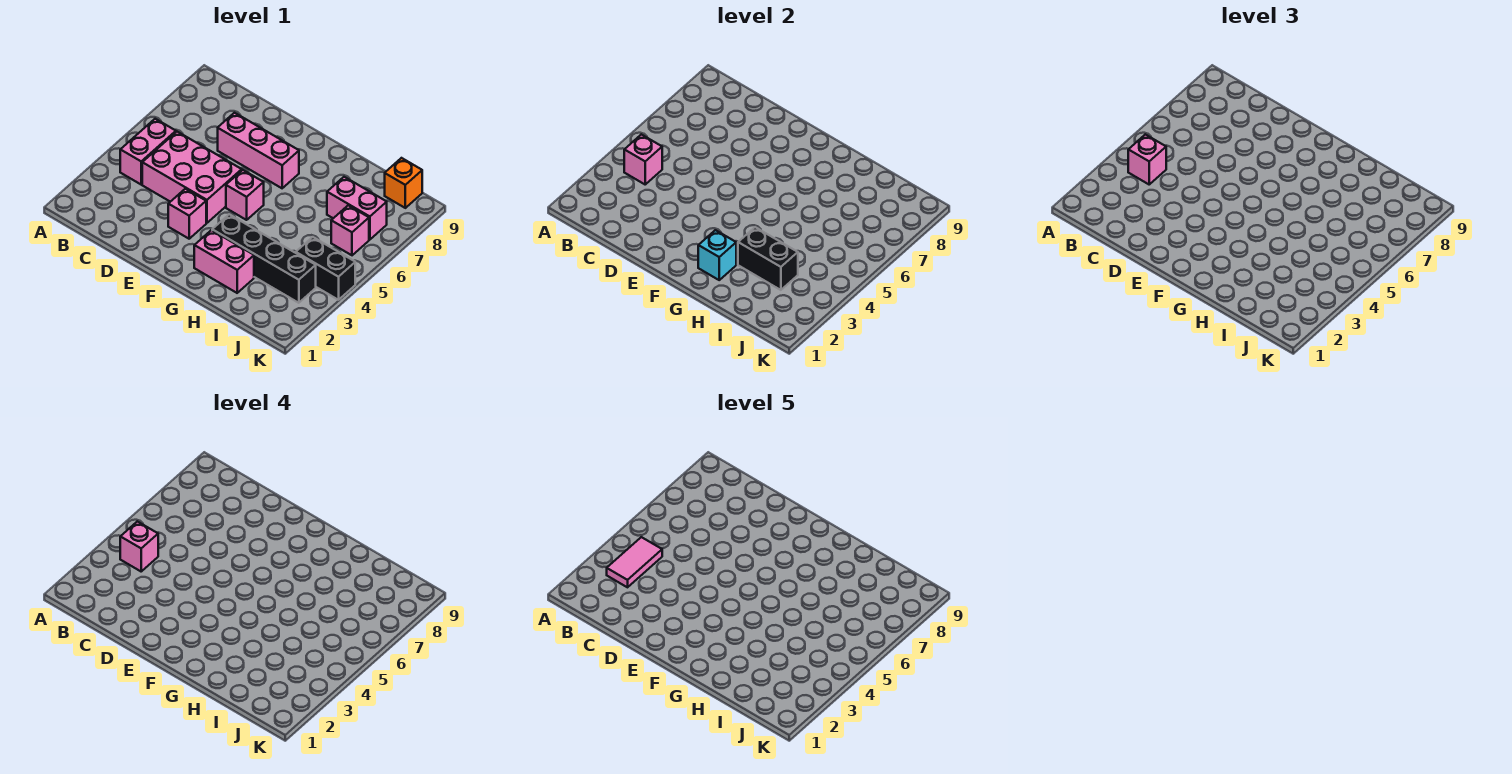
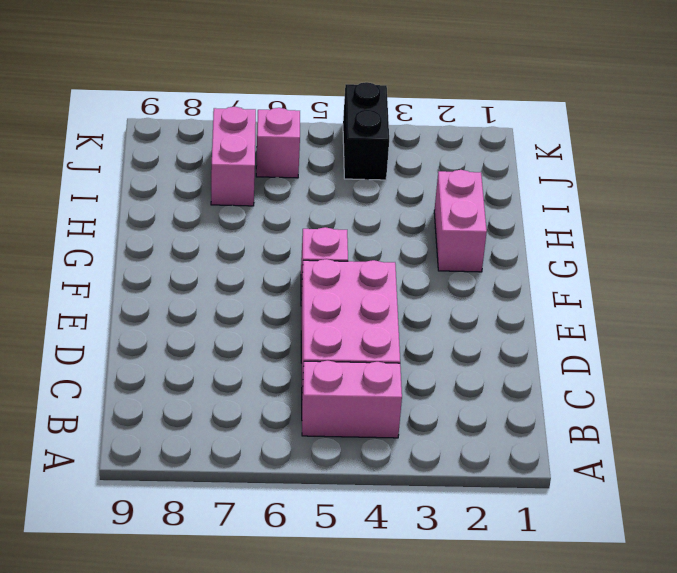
none -> pink 1x3 brick [218,113,299,188]
none -> pink 1x1 brick [168,189,206,239]
none -> black 1x4 brick [212,214,316,303]

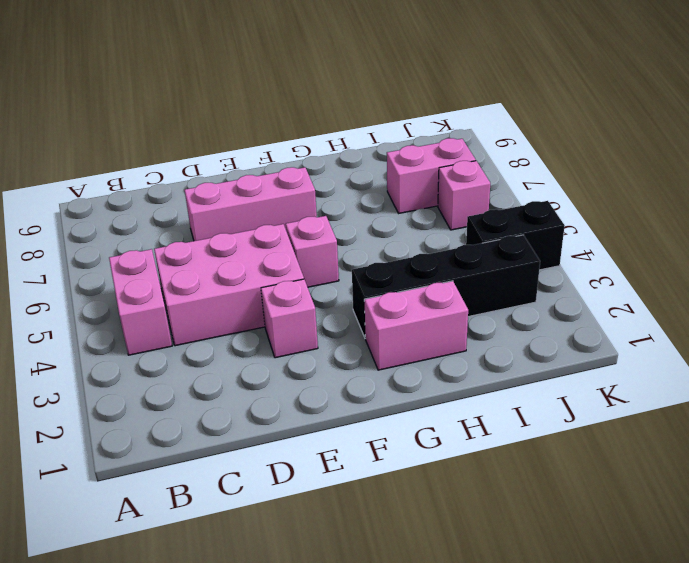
none -> orange 1x1 brick [385,158,422,208]
none -> pink 1x1 brick [624,134,662,184]
none -> cyan 1x1 brick [698,230,736,280]

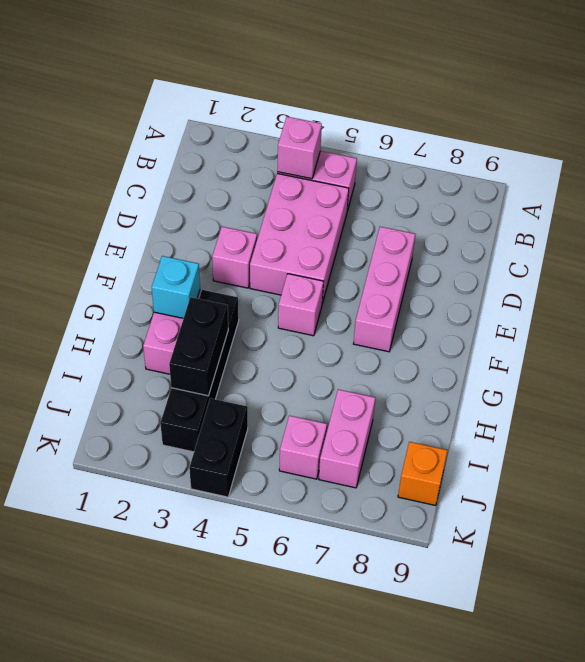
none -> pink 1x1 brick [1128,134,1166,184]
none -> pink 1x1 brick [120,521,158,571]
none -> pink 1x2 tile [607,537,662,587]

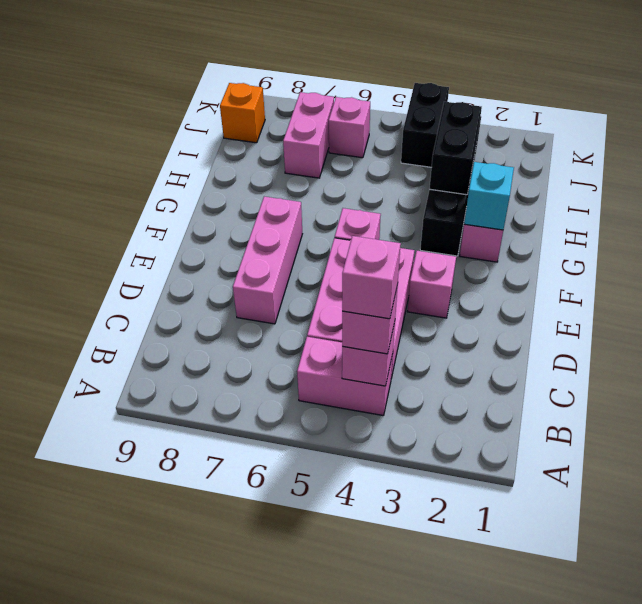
none -> pink 1x2 tile [607,537,662,587]

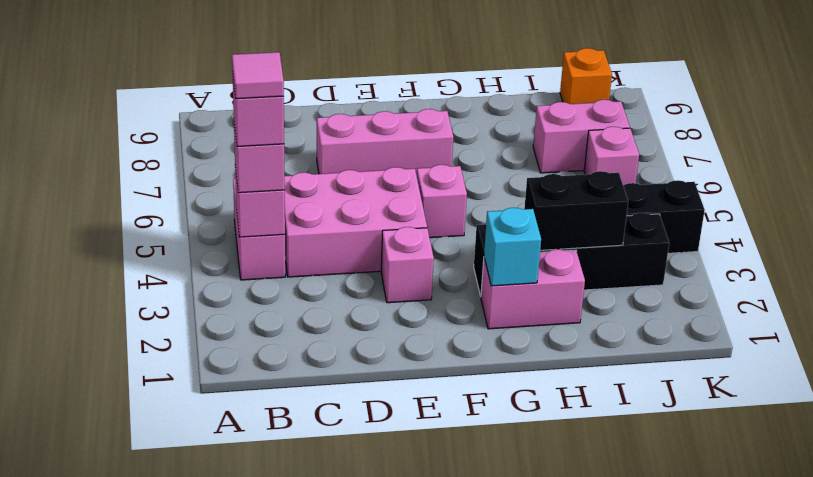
pink 1x1 tile [232,52,284,99] -> pink 1x2 tile [607,537,662,587]

